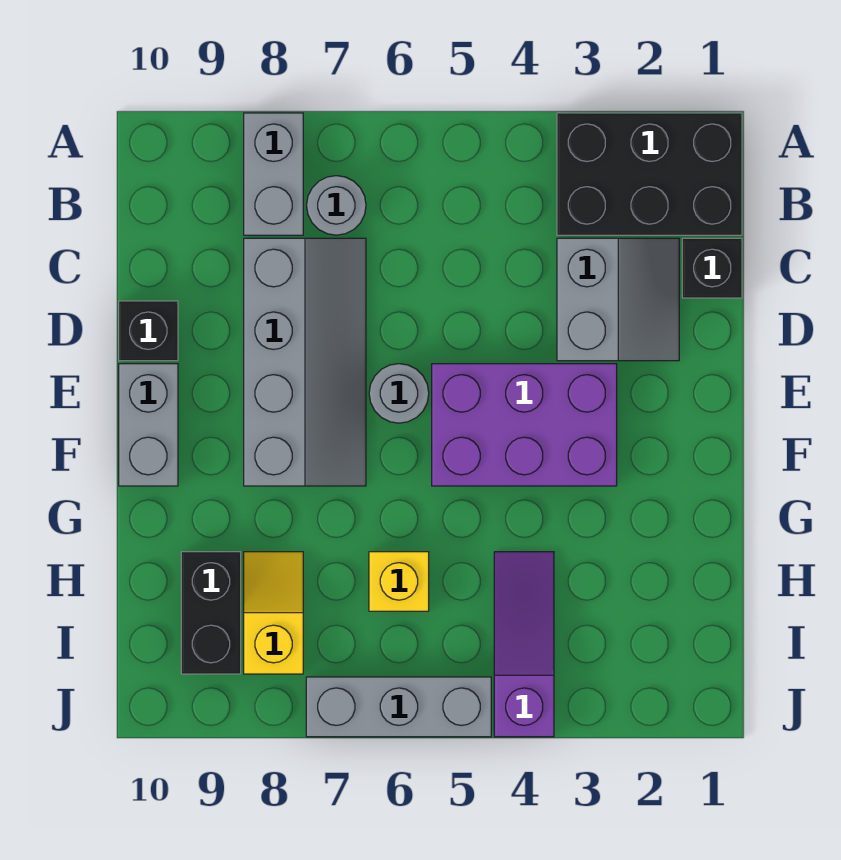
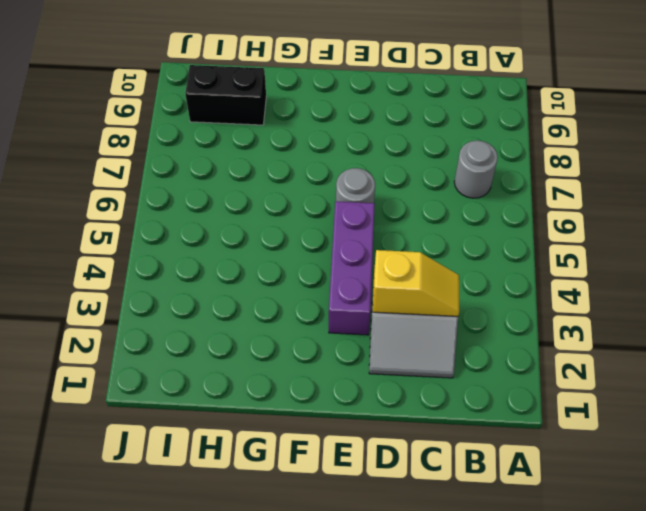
yellow 1x2 slope [373,250,459,316] -> yellow 1x2 slope moved to [244,552,303,674]
purple 1x3 brick [329,201,375,335] -> purple 2x3 brick [432,364,617,486]
none -> black 2x3 brick [557,113,742,235]
none -> grey 1x2 brick [244,113,303,235]
none -> black 1x1 brick [682,238,742,298]

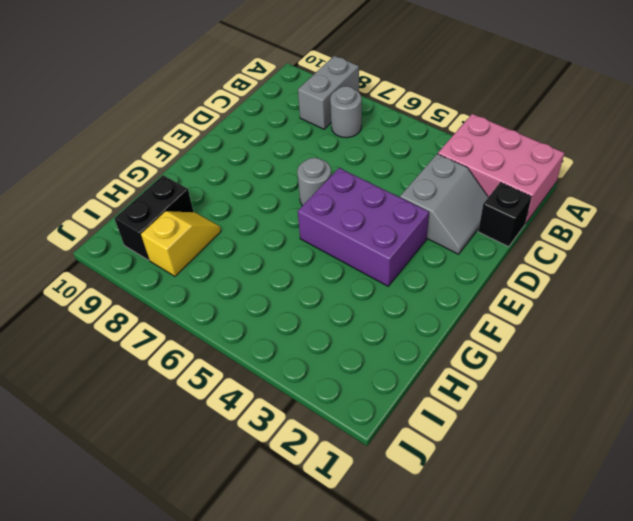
pink 2x3 brick [438,114,564,224] -> black 2x3 brick [557,113,742,235]
none -> grey 2x4 slope [244,238,366,486]
none -> black 1x1 brick [119,301,178,361]
none -> grey 1x2 brick [119,364,178,486]

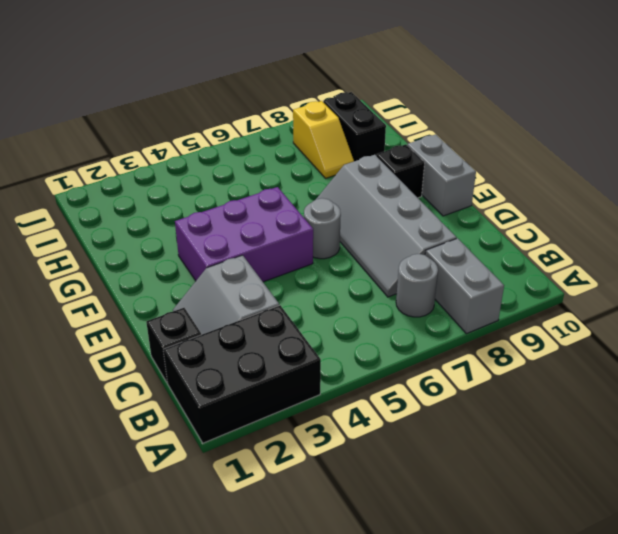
black 1x1 brick [376,144,424,198] -> black 1x1 brick moved to [119,301,178,361]
none -> purple 1x3 slope [494,552,554,737]
none -> yellow 1x1 brick [369,552,429,611]
none -> grey 1x3 brick [306,677,491,737]

